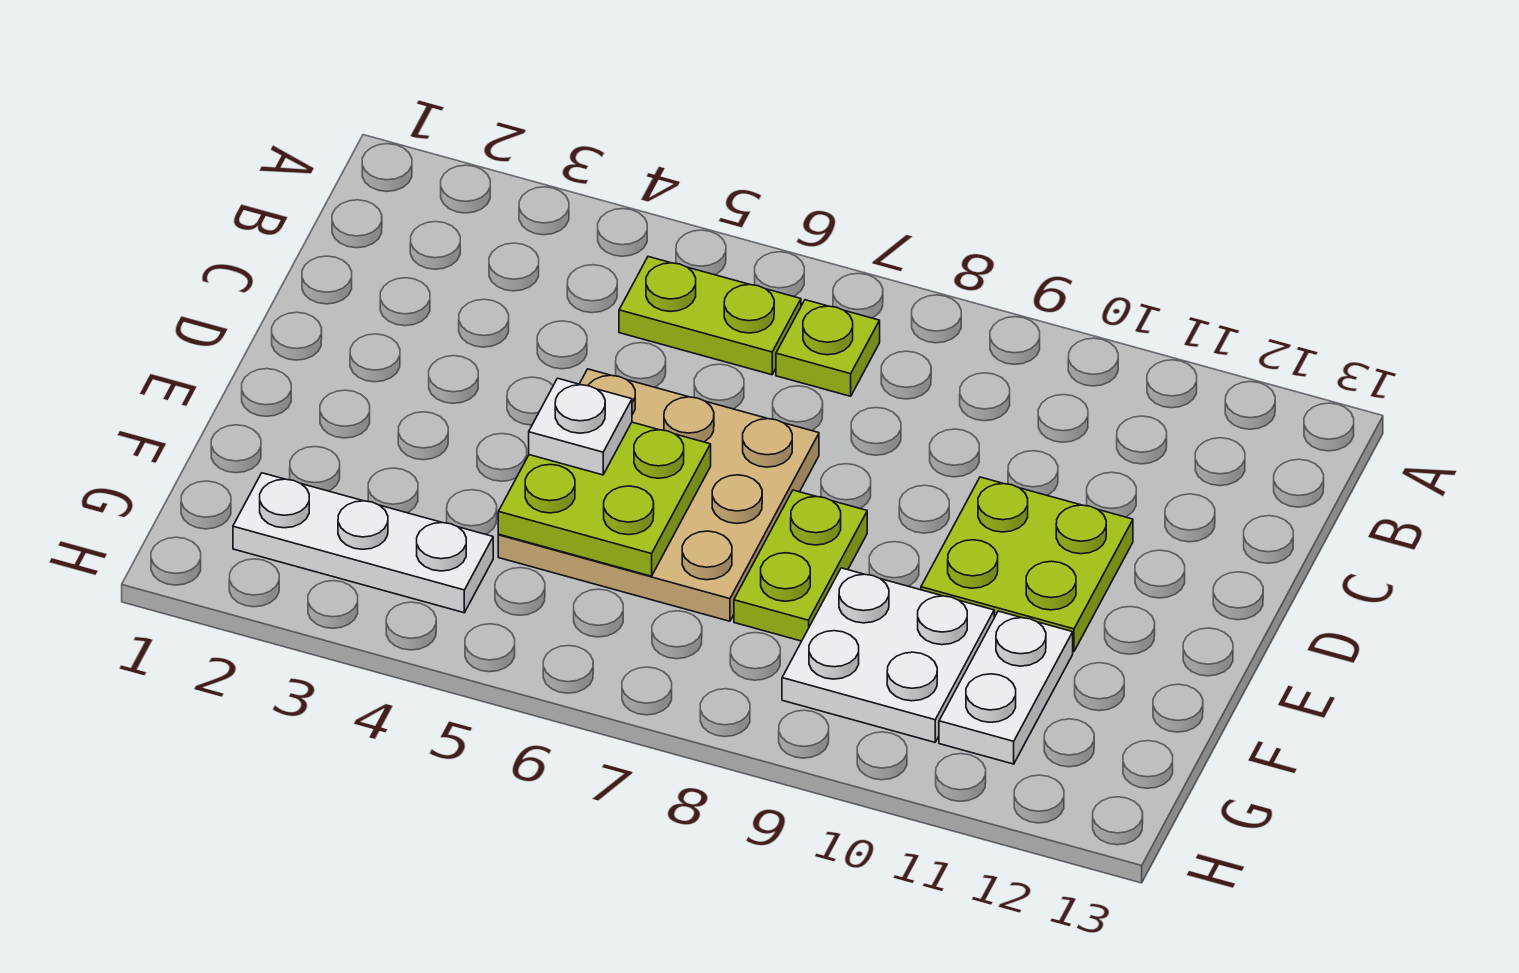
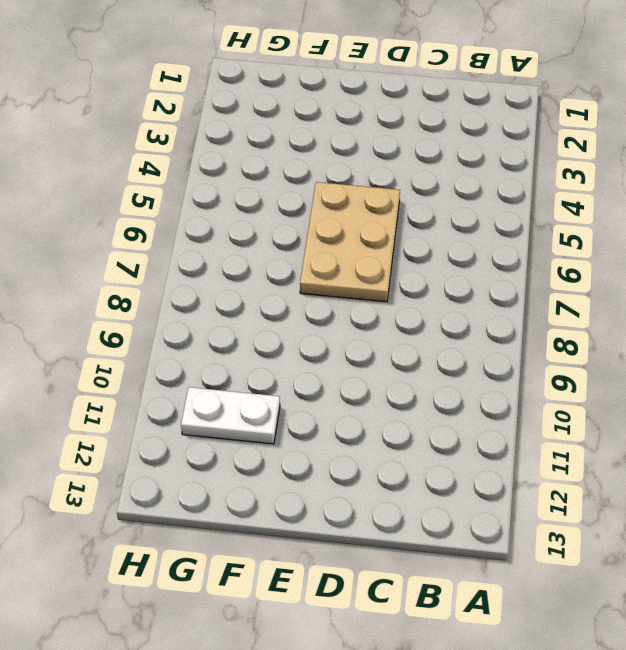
tan 2x3 plate [300,182,400,302] -> tan 3x3 plate [498,369,819,621]
none -> lime 1x2 plate [619,257,801,375]
none -> lime 1x1 plate [776,300,880,396]

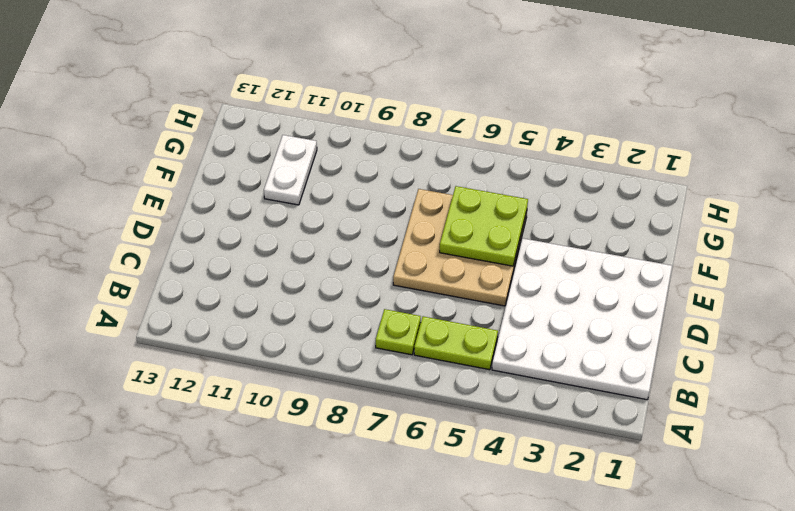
white 4x4 plate [492,238,672,400] -> none
none -> lime 2x2 plate [921,477,1133,652]
none -> lime 1x2 plate [734,490,867,641]

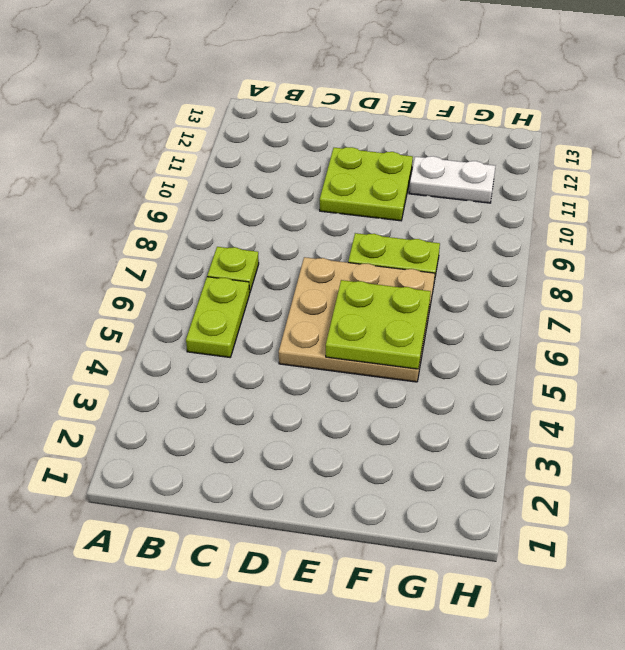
none -> white 2x2 plate [782,568,994,742]
none -> white 1x3 plate [233,473,493,613]

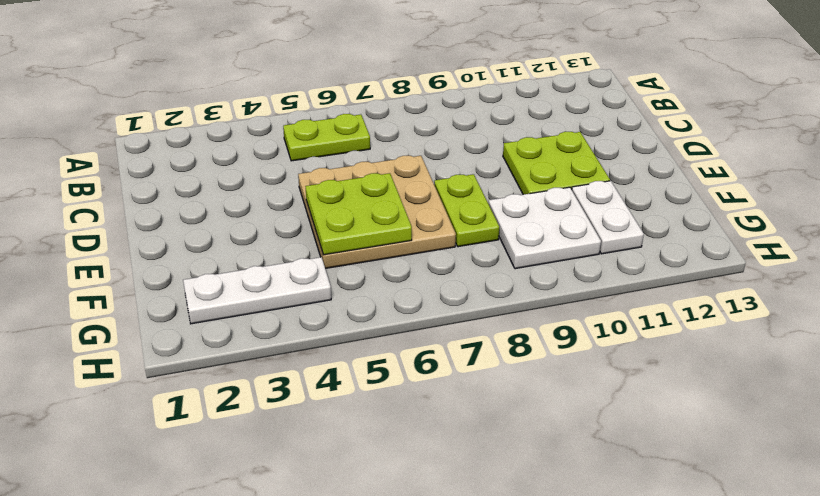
none -> lime 1x1 plate [776,300,880,396]
none -> white 1x1 plate [529,378,632,475]

